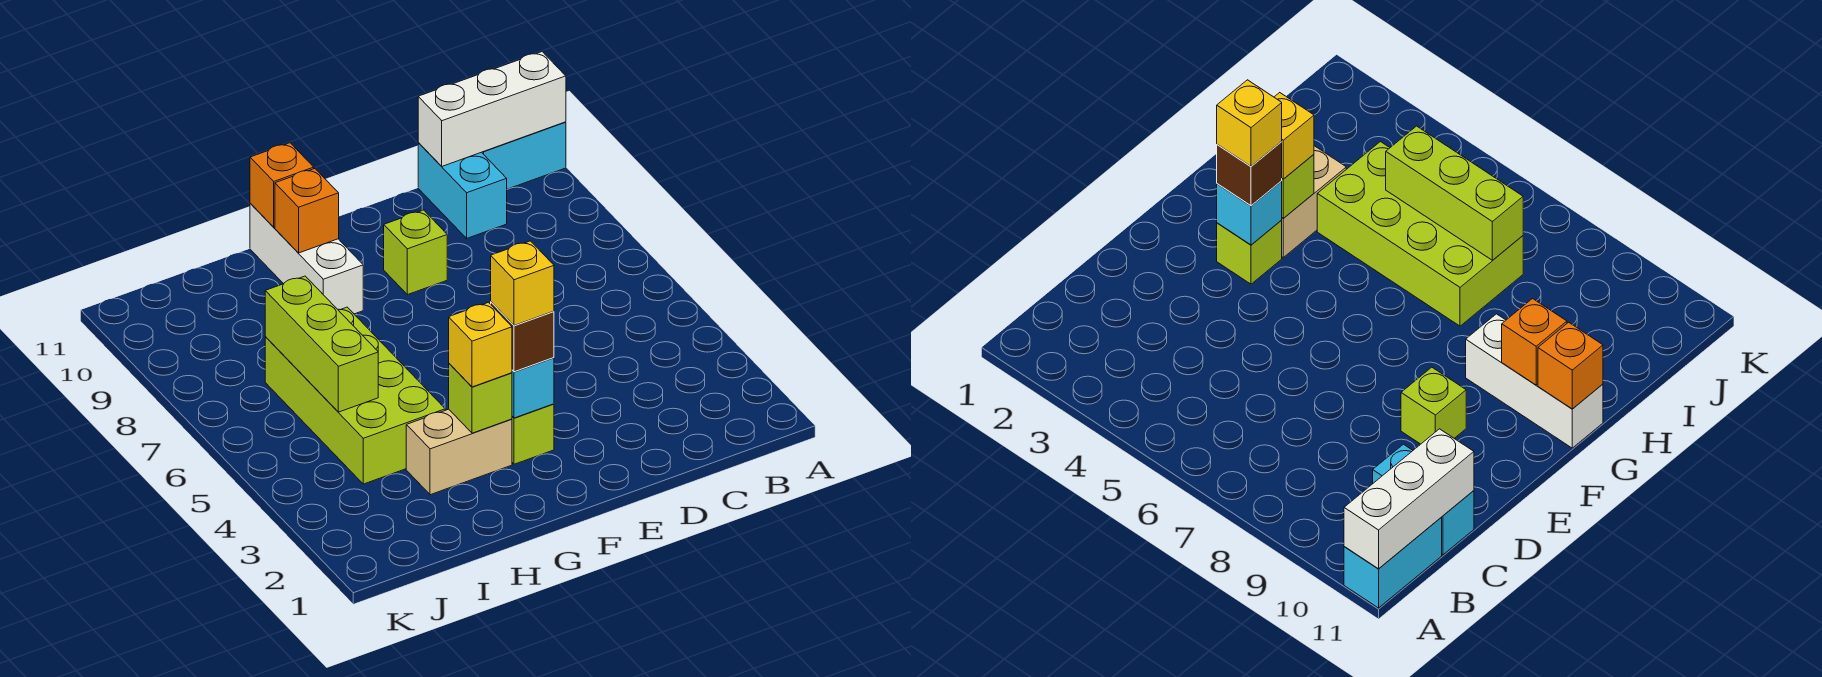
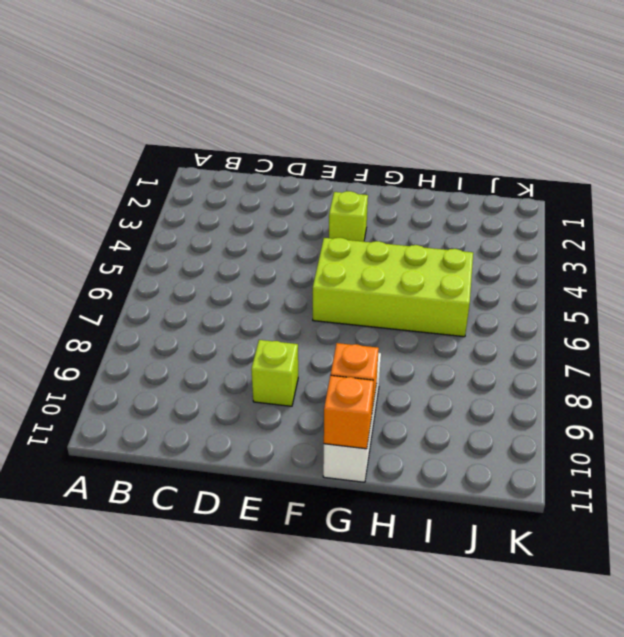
lime 2x4 brick [313,238,473,337] -> lime 2x4 brick turned to [265,307,445,484]
none -> cyan 1x2 brick [482,122,566,189]
none -> cyan 1x2 brick [418,142,507,238]
none -> tan 1x2 brick [406,409,512,495]

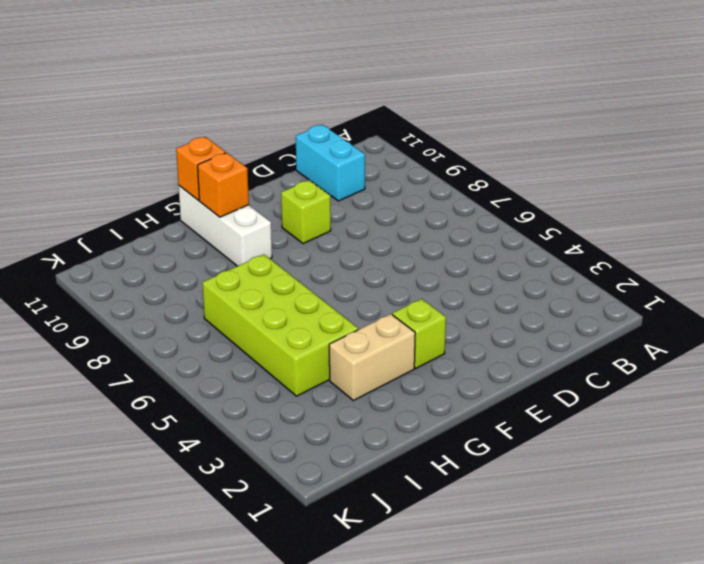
none -> cyan 1x2 brick [482,122,566,189]
none -> white 1x3 brick [418,52,566,166]
none -> cyan 1x1 brick [512,358,554,418]

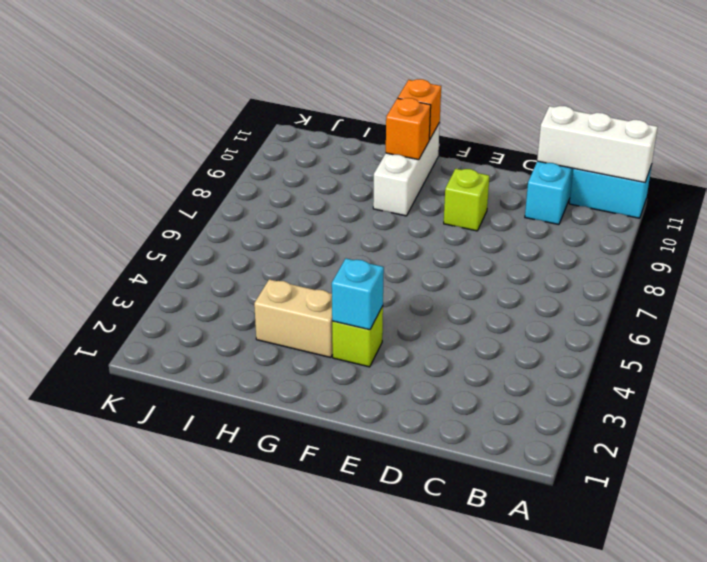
none -> lime 2x4 brick [265,307,445,484]
none -> lime 1x1 brick [449,364,512,433]
none -> lime 1x3 brick [265,276,378,412]

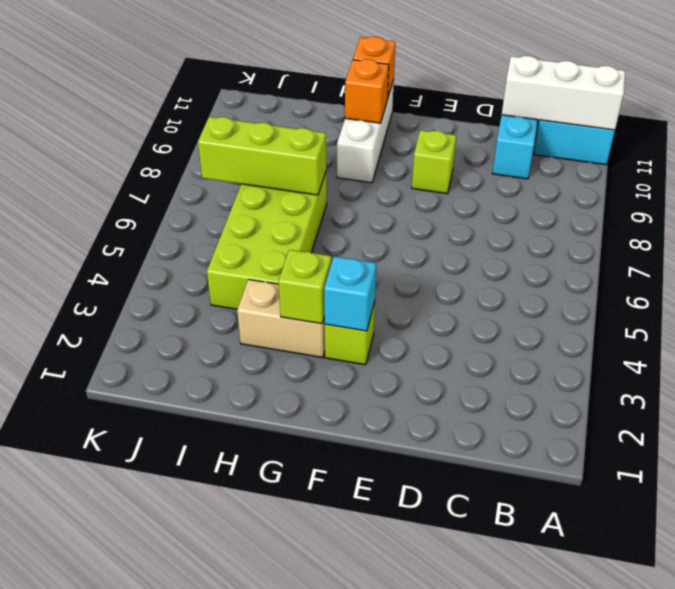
lime 1x3 brick [198,117,326,195] -> lime 1x3 brick turned to [265,276,378,412]
none -> brown 1x1 brick [491,302,554,372]
none -> yellow 1x1 brick [449,302,512,387]
none -> yellow 1x1 brick [491,241,554,326]

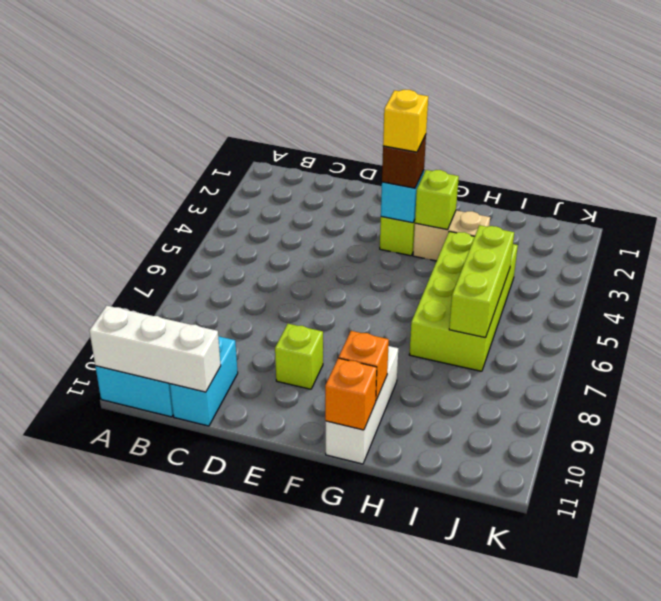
none -> yellow 1x1 brick [449,302,512,387]

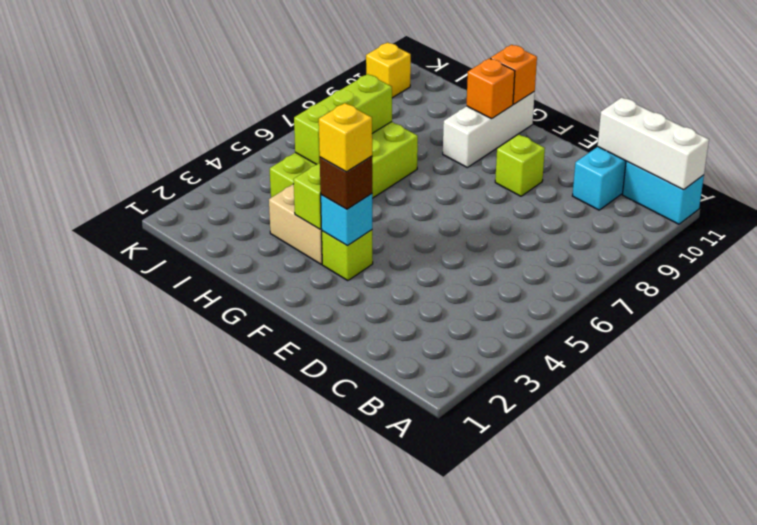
yellow 1x1 brick [366,42,411,98] -> yellow 1x1 brick moved to [449,302,512,387]

